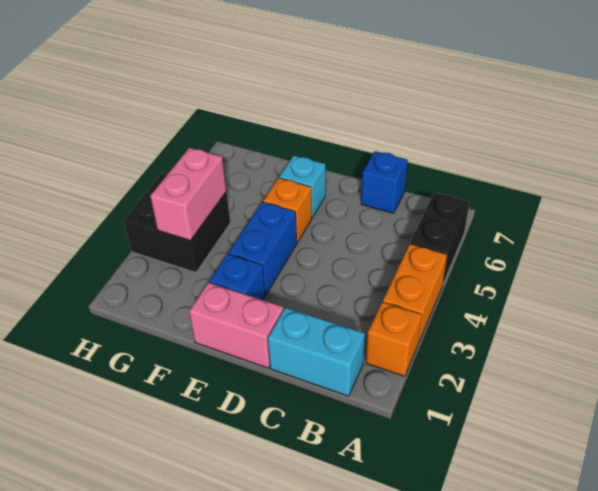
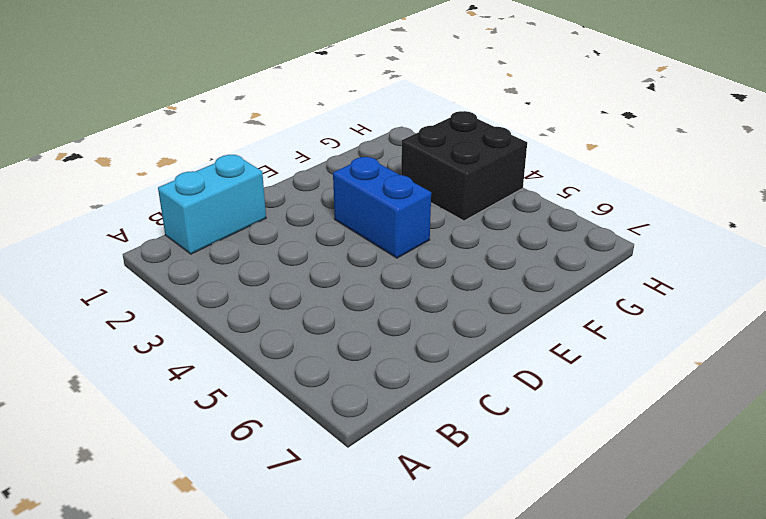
none -> orange 1x1 brick [366,302,422,376]
none -> orange 1x2 brick [383,244,447,343]
none -> black 1x2 brick [410,193,469,284]

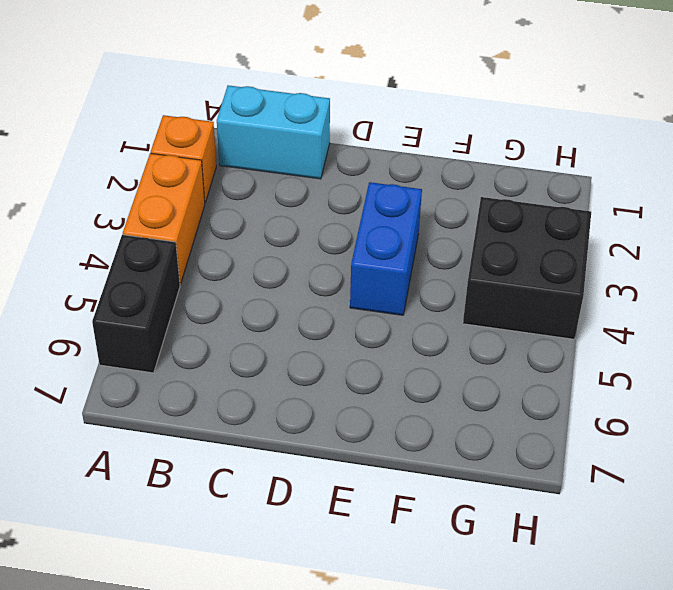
none -> blue 1x1 brick [361,151,408,213]
none -> pink 1x2 brick [189,283,284,368]
none -> blue 1x1 brick [209,254,265,300]

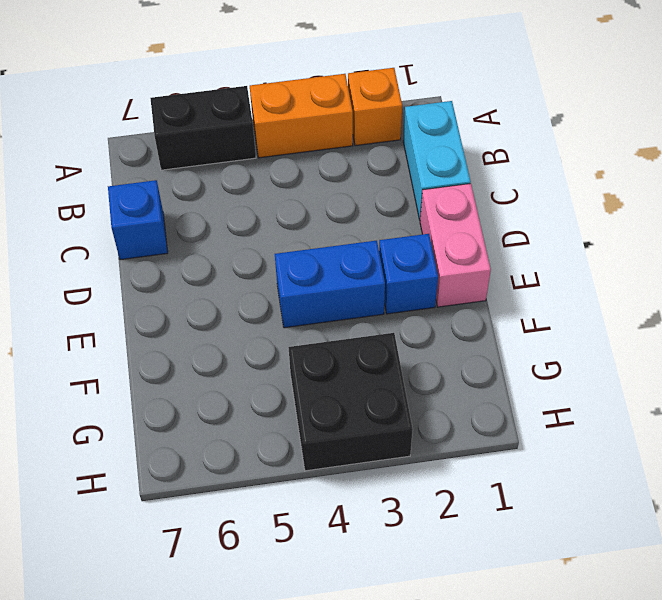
none -> orange 1x1 brick [263,178,312,242]
none -> cyan 1x1 brick [279,156,326,218]
none -> pink 1x2 brick [150,148,226,240]

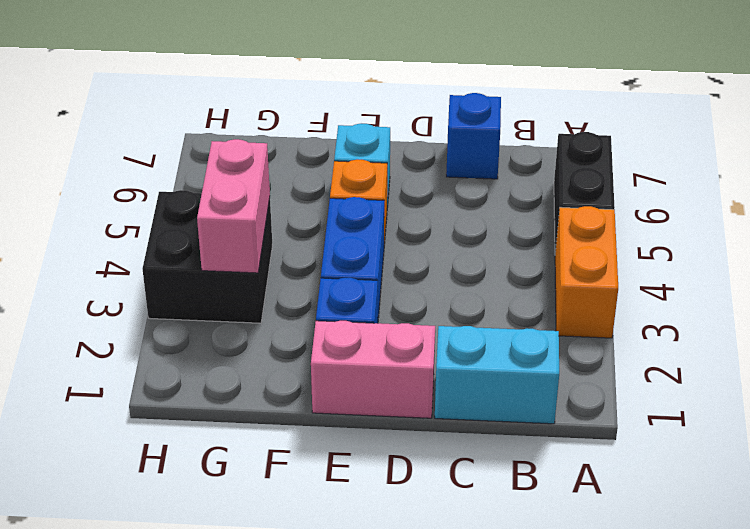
none -> orange 1x1 brick [366,302,422,376]

